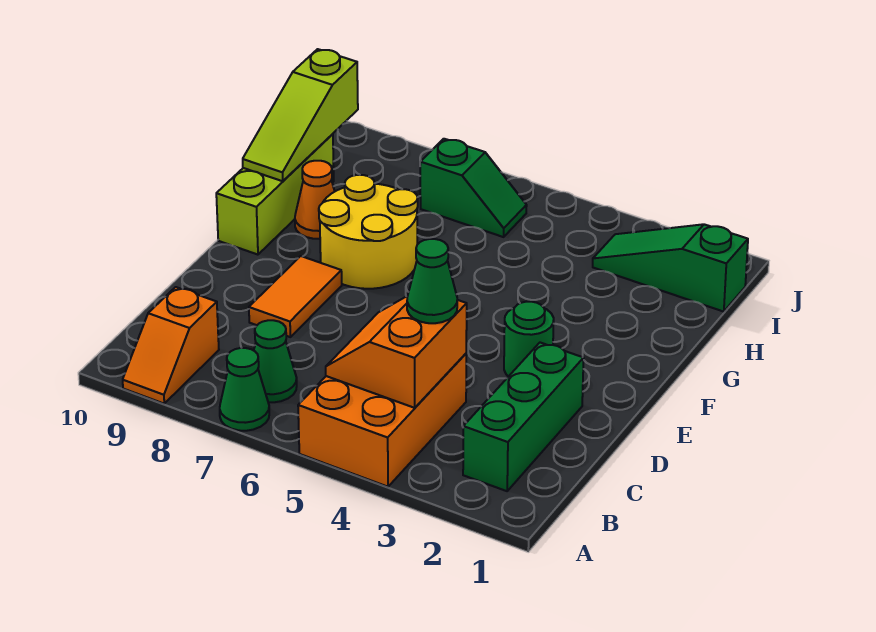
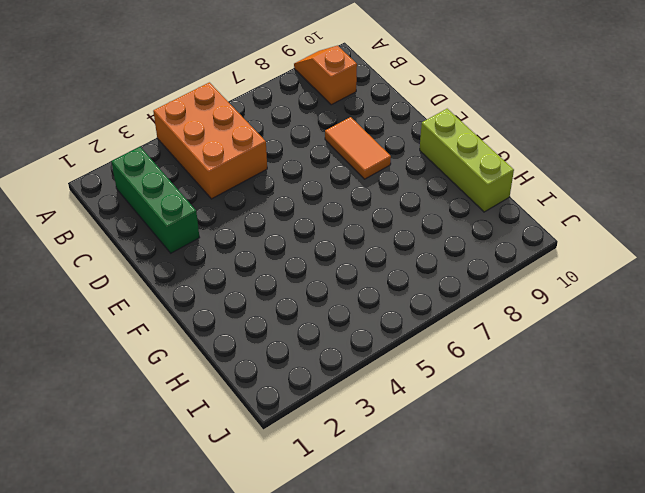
none -> green 1x1 cone [220,348,269,431]
none -> green 1x1 cone [254,320,297,402]
none -> green 1x1 round brick [504,302,554,377]

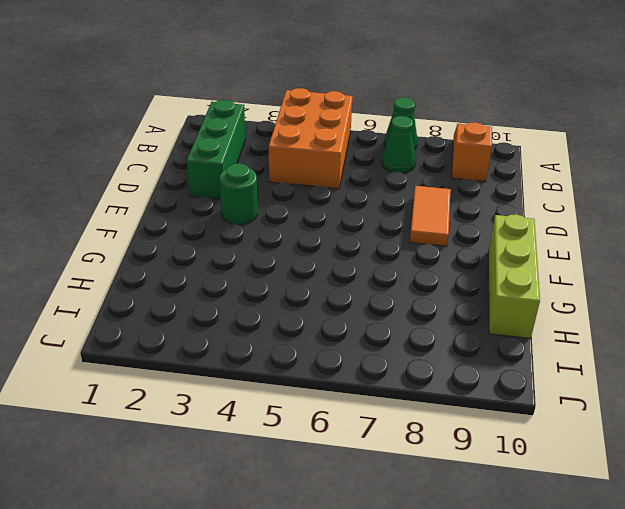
none -> yellow 2x2 round brick [319,175,418,289]
none -> orange 1x1 cone [295,161,335,239]
none -> green 1x3 slope [593,224,748,312]

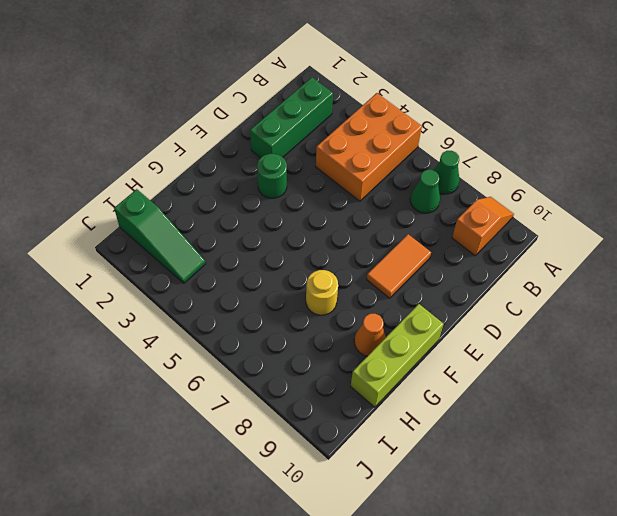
yellow 1x1 round brick [306,270,338,315] -> yellow 2x2 round brick [319,175,418,289]
none -> green 1x2 slope [420,139,527,237]
none -> orange 2x2 slope [326,296,467,408]
none -> lime 1x3 slope [243,49,358,181]

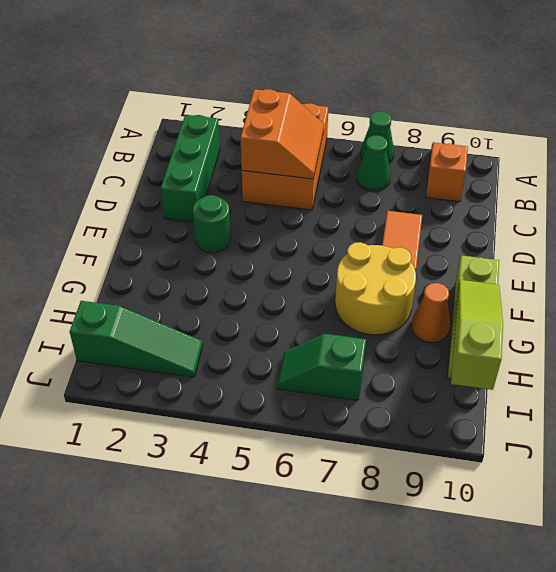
none -> green 1x1 cone [407,239,457,323]

